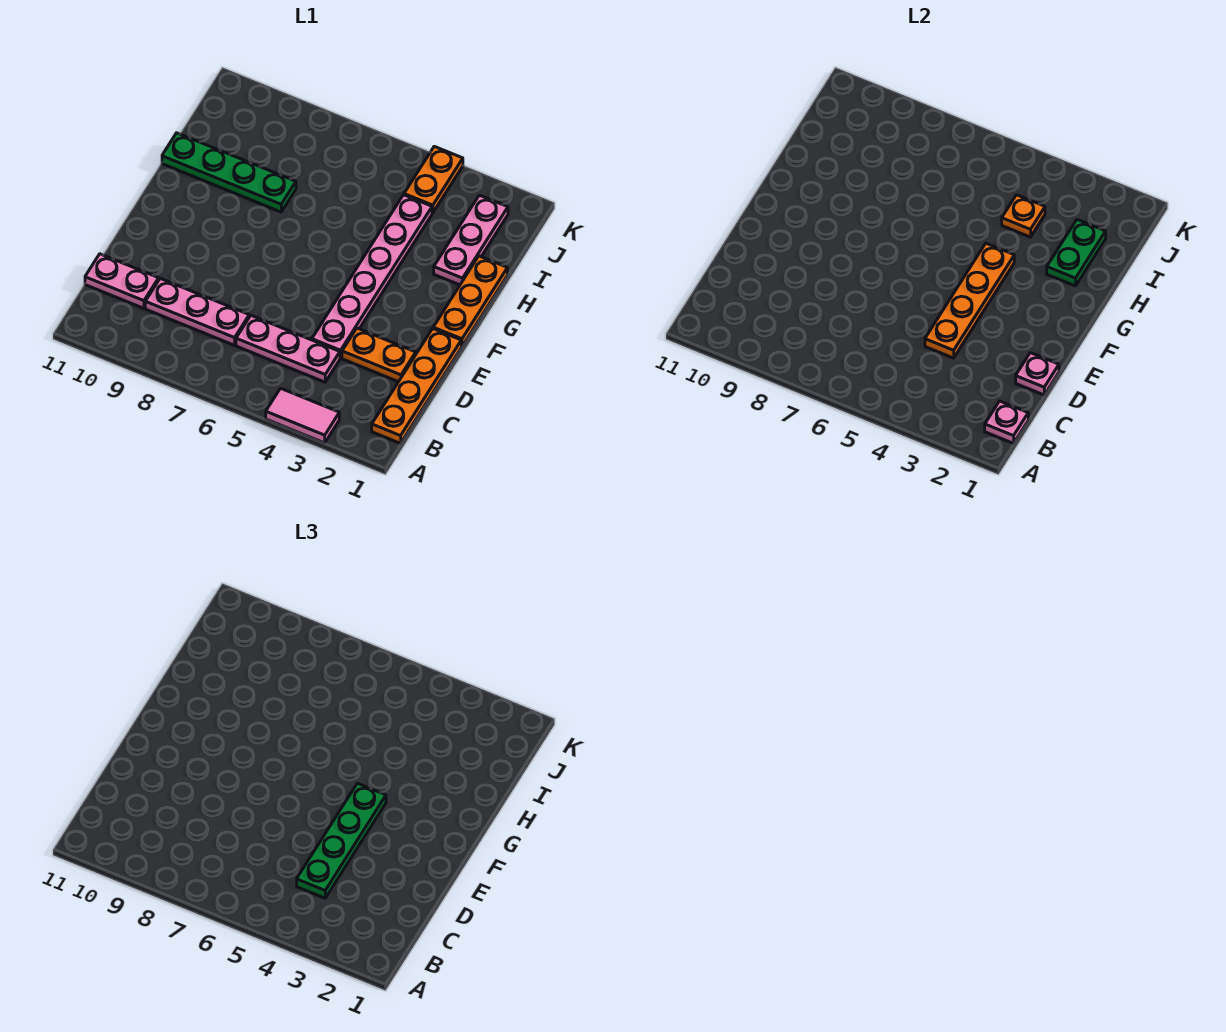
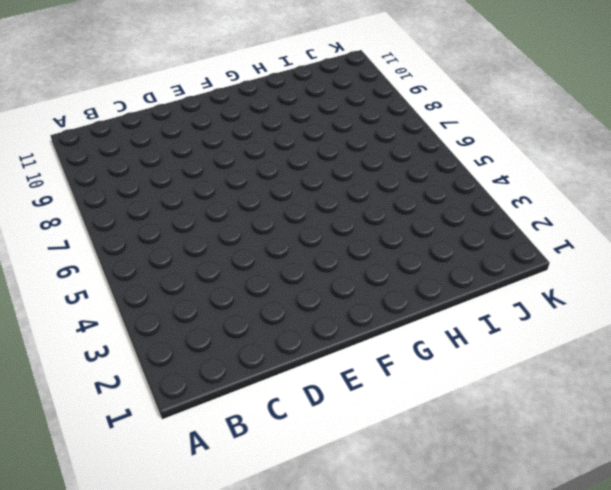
none -> pink 1x2 tile [266,388,339,443]
none -> orange 1x4 plate [372,329,461,443]
none -> pink 1x3 plate [236,316,340,382]

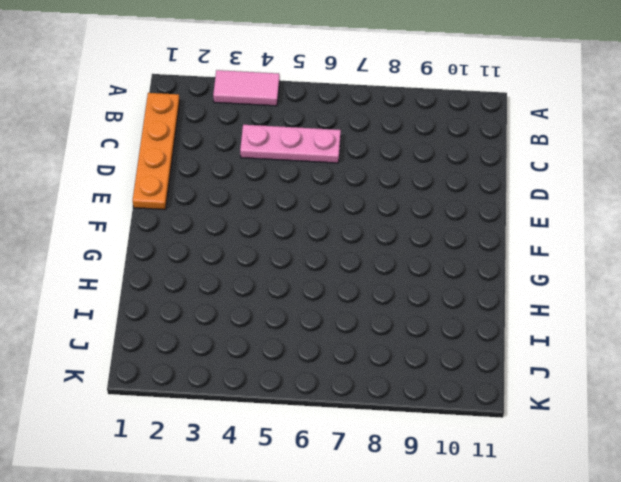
none -> pink 1x3 plate [145,279,249,345]
none -> pink 1x2 plate [85,254,159,308]
none -> orange 1x2 plate [342,328,416,382]

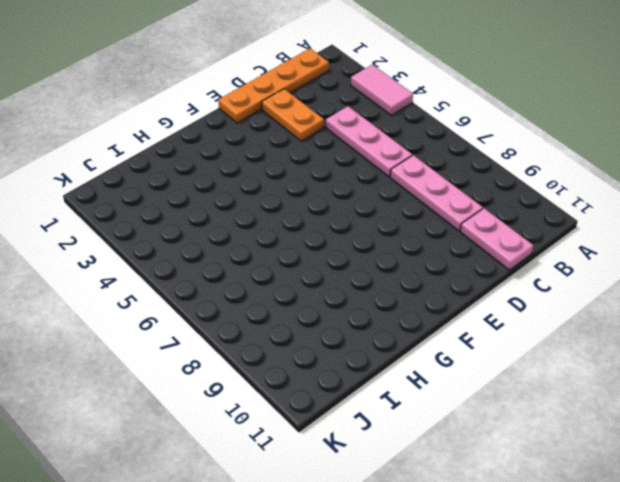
none -> pink 1x6 plate [312,195,432,358]
none -> orange 1x3 plate [433,256,507,347]
none -> pink 1x3 plate [434,195,508,285]

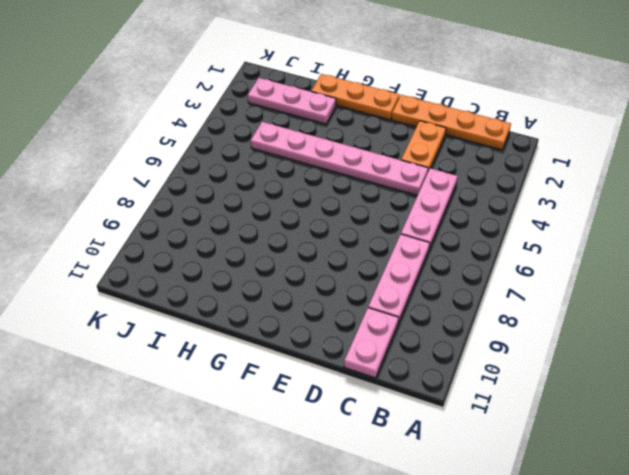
none -> pink 1x2 tile [266,388,339,443]
none -> green 1x4 plate [162,133,296,212]
none -> orange 1x2 plate [404,146,463,213]

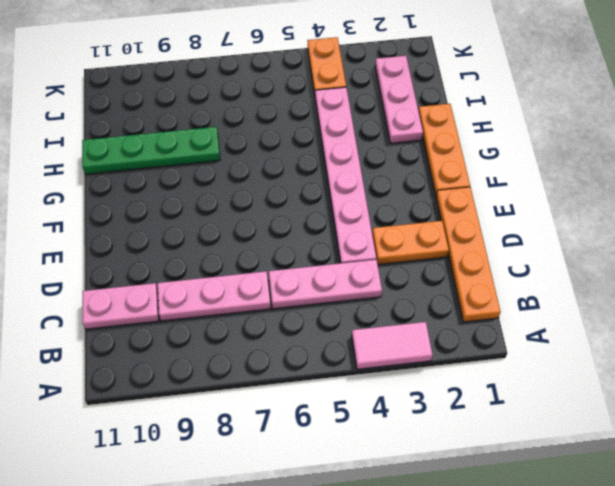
none -> pink 1x1 plate [985,401,1028,443]
none -> pink 1x1 plate [1016,353,1059,395]
none -> orange 1x4 plate [925,243,1014,358]

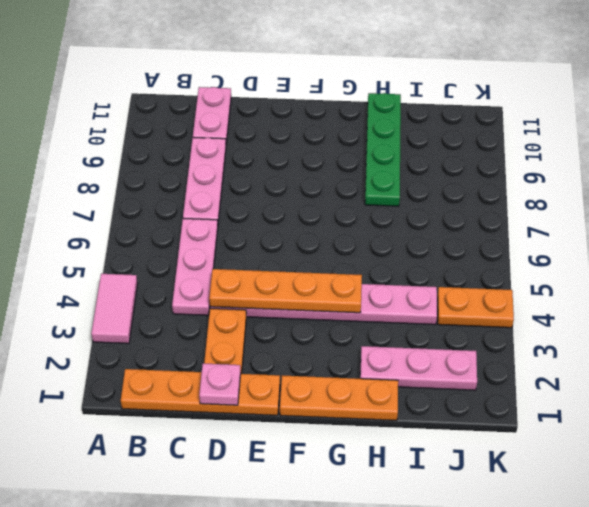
none -> pink 1x1 plate [985,401,1028,443]
none -> green 1x2 plate [1047,220,1106,286]
none -> orange 1x1 plate [1002,195,1045,237]

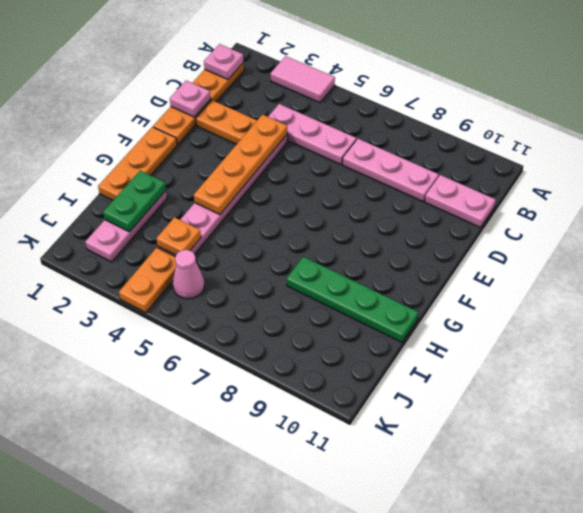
pink 1x1 cone [173,250,205,299] -> none
none -> green 1x4 plate [297,783,386,898]

